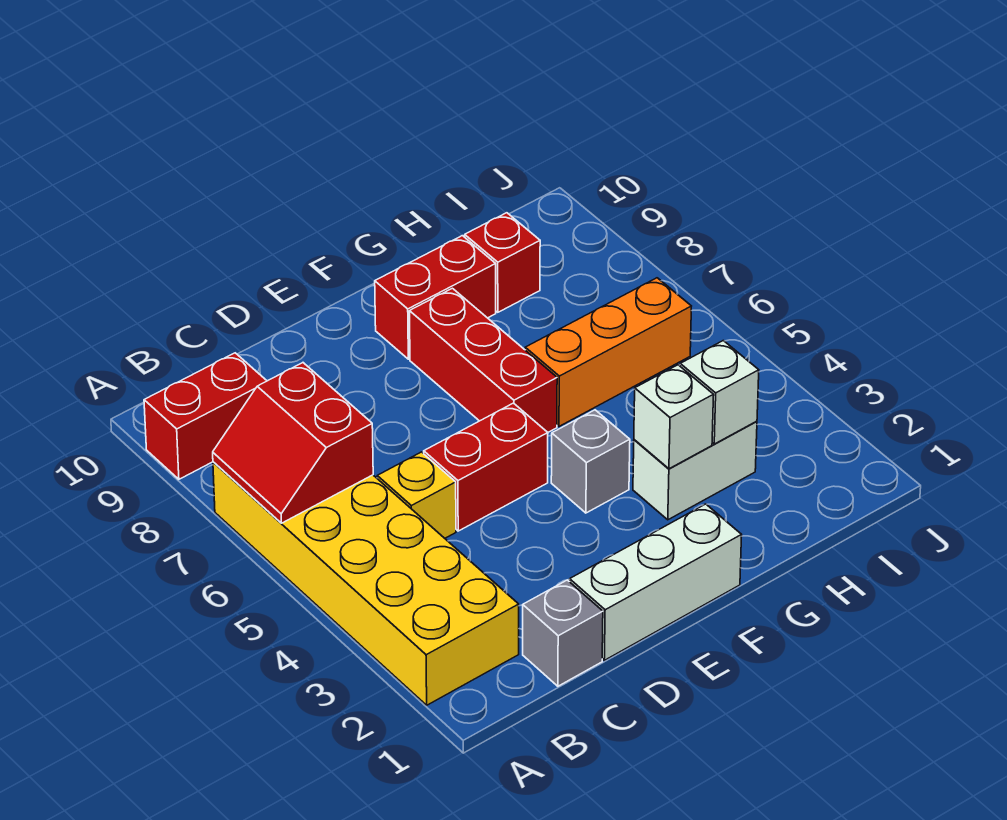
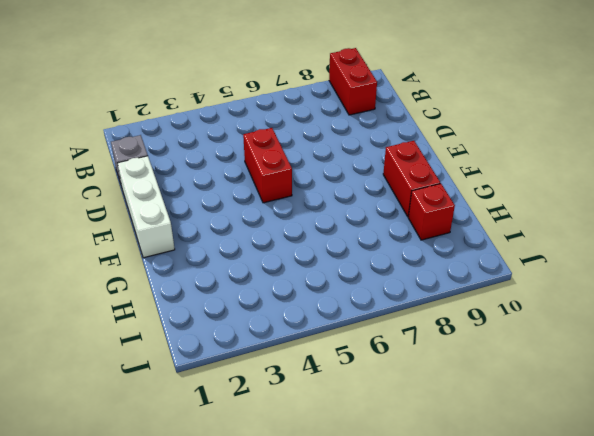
none -> yellow 2x6 brick [213,462,519,705]
none -> yellow 1x1 brick [377,452,456,538]
none -> grey 1x1 brick [551,410,630,513]

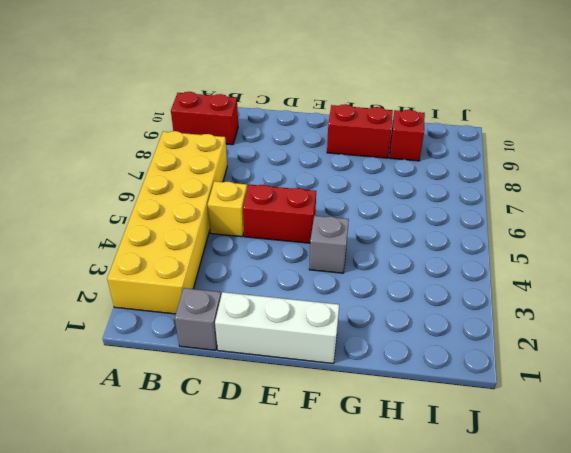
none -> red 1x3 brick [409,288,557,432]
none -> white 1x2 brick [633,421,757,520]
none -> orange 1x3 brick [525,278,691,426]

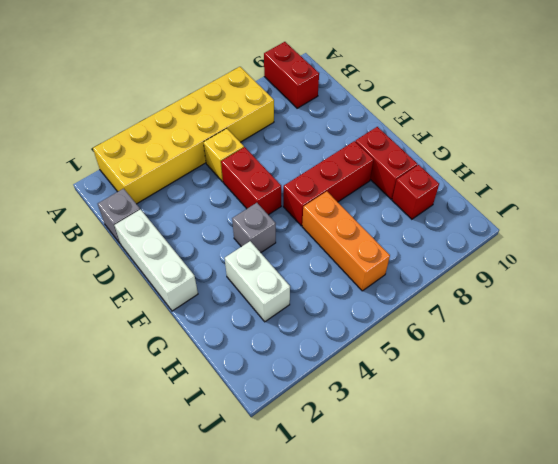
none -> red 2x2 slope [213,363,373,523]
none -> white 1x1 brick [634,365,714,469]
none -> white 1x1 brick [680,341,759,444]

